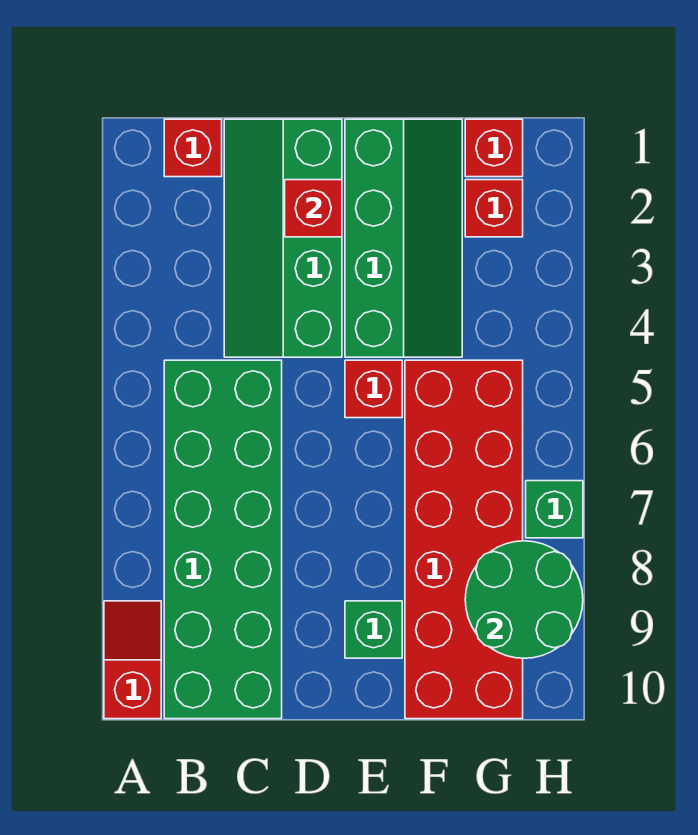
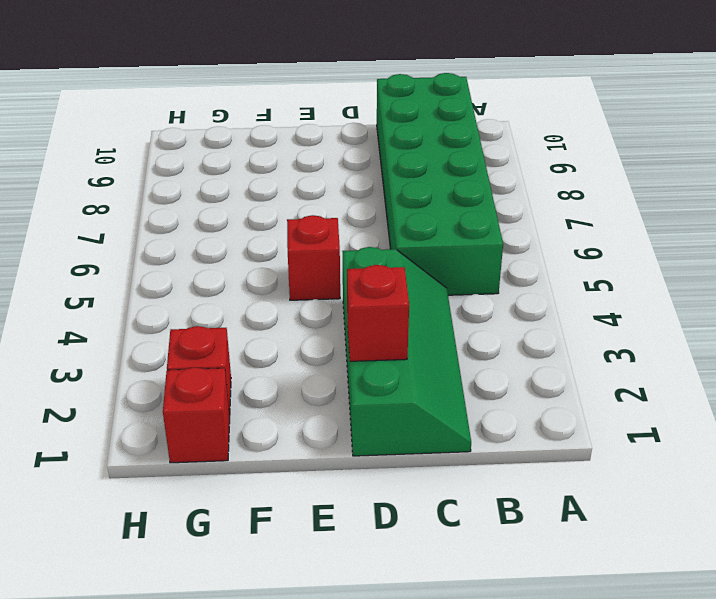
none -> red 1x2 slope [104,601,161,719]
none -> red 1x1 brick [164,119,222,177]
none -> green 2x4 slope [345,119,462,357]

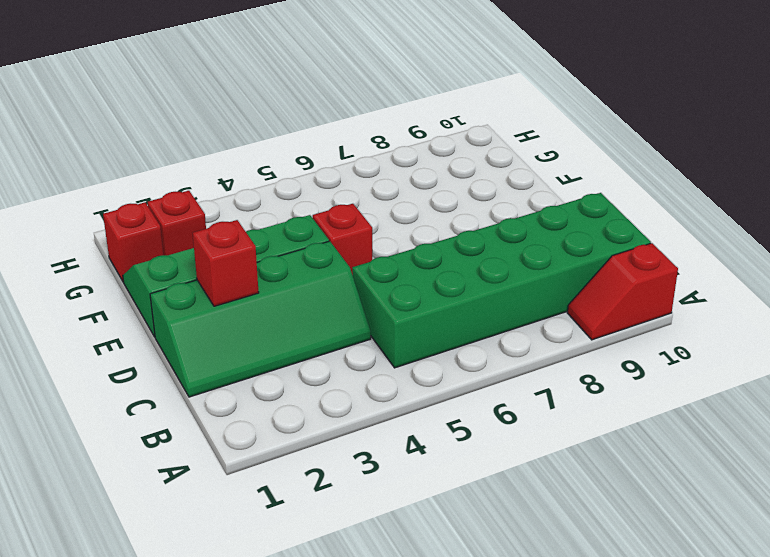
none -> red 1x1 brick [164,119,222,177]
none -> green 1x1 brick [345,601,402,658]
none -> red 2x6 brick [405,360,523,719]

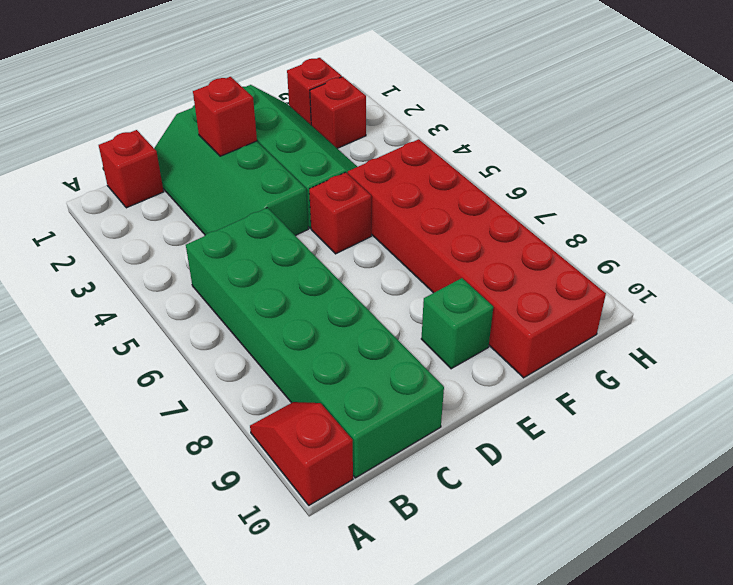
none -> green 1x1 brick [526,481,583,538]
none -> green 2x2 round brick [465,541,583,658]

